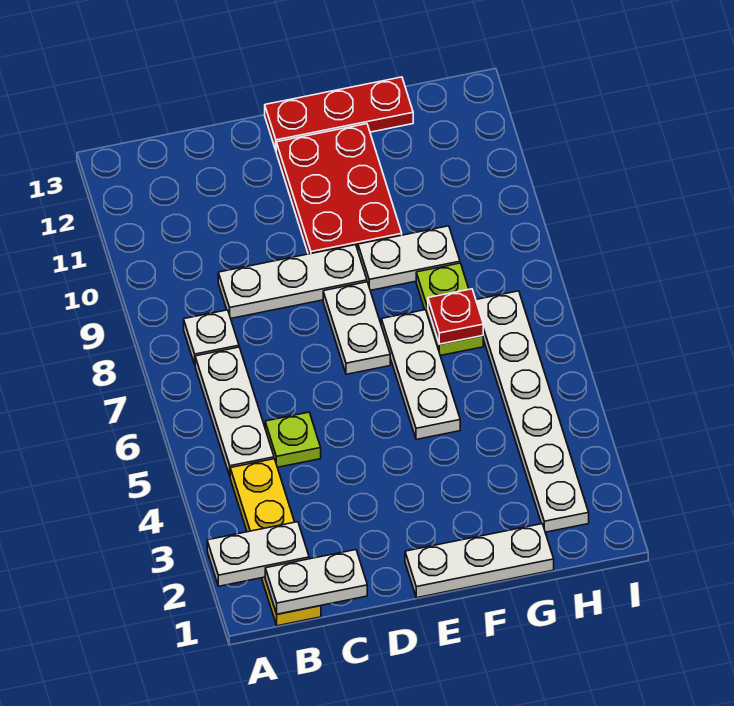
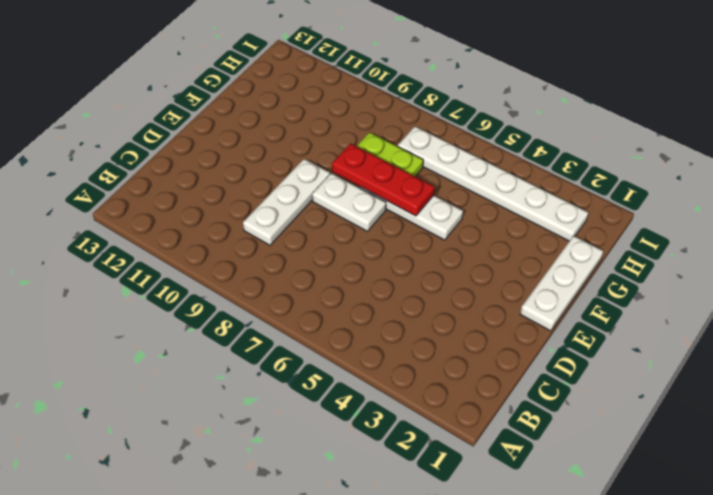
red 1x3 plate [332,143,434,216] -> red 1x3 plate turned to [265,77,413,150]
none -> yellow 1x4 plate [230,459,321,626]
none -> white 1x3 plate [195,347,274,476]
none -> white 1x1 plate [184,310,239,365]

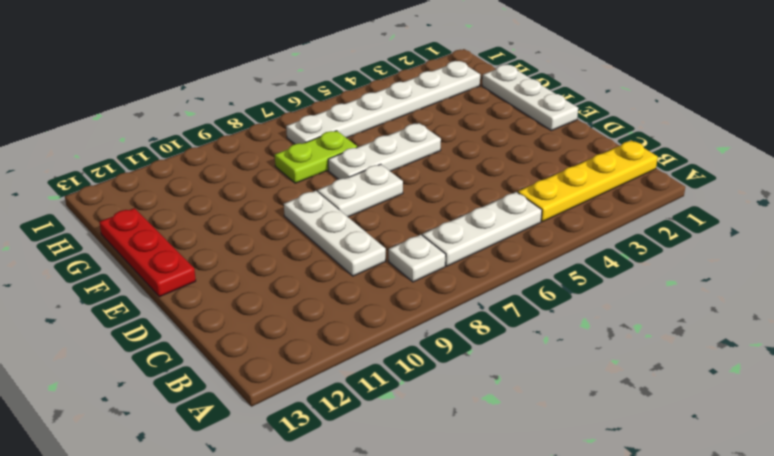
none -> lime 1x1 plate [265,412,321,467]
none -> red 2x3 plate [276,124,402,254]
none -> white 1x2 plate [358,226,460,290]

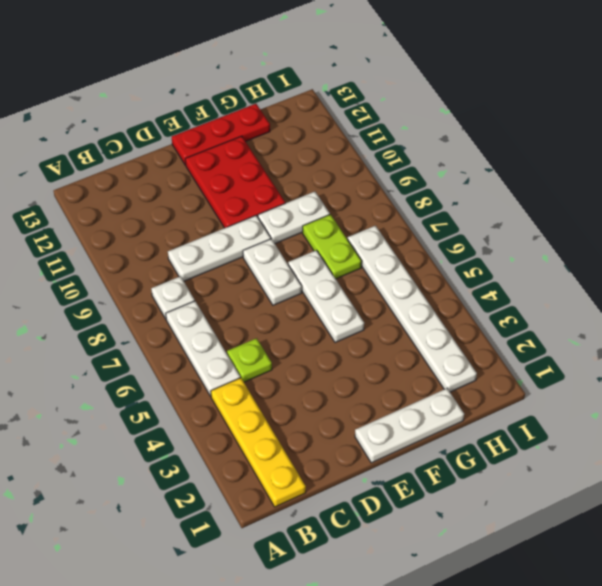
none -> white 1x2 plate [207,522,309,586]
none -> white 1x2 plate [265,550,367,614]
none -> red 1x1 plate [428,289,483,344]

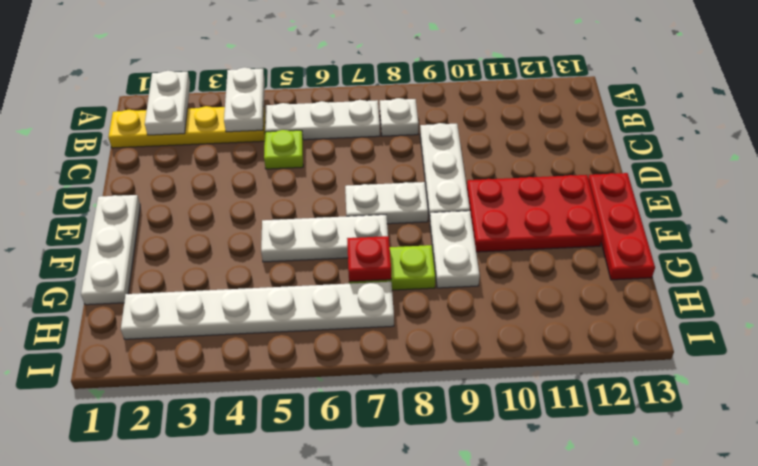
white 1x2 plate [224,67,265,132] -> white 1x2 plate moved to [265,550,367,614]

